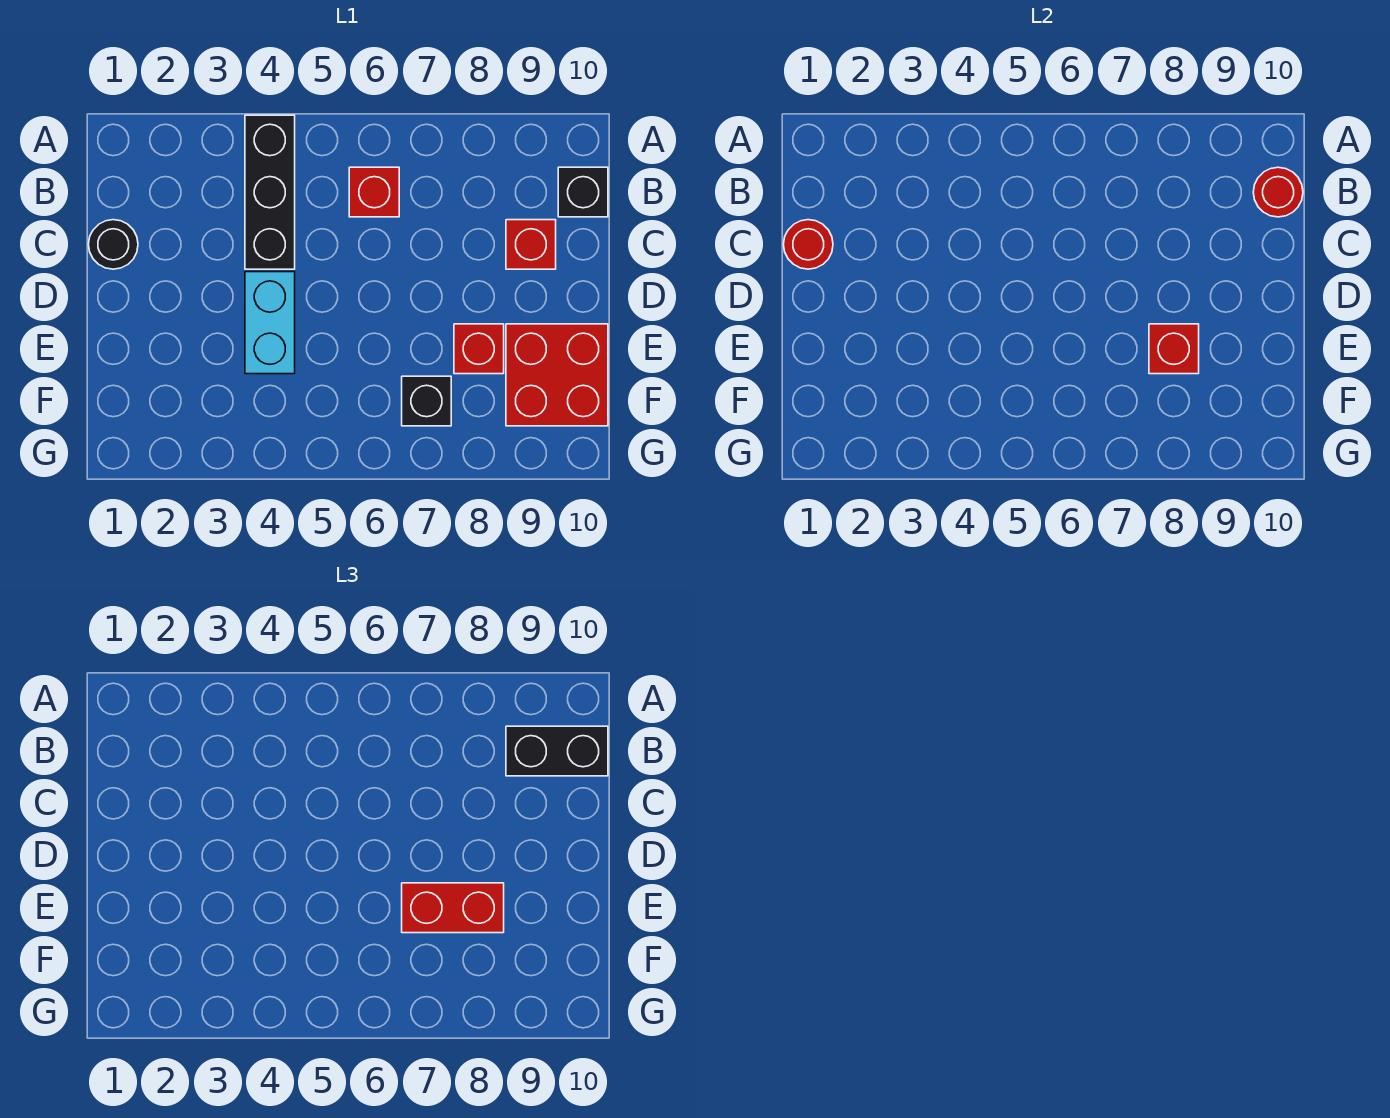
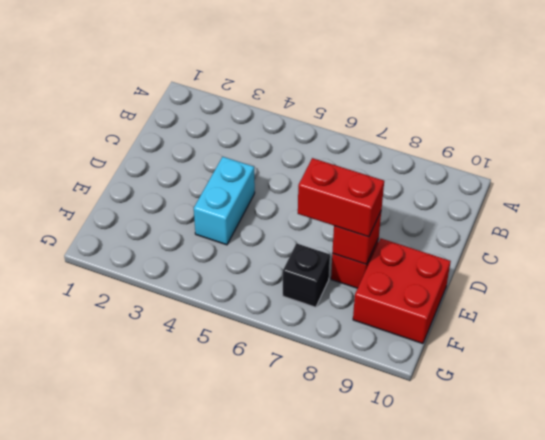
none -> black 1x3 brick [245,115,295,269]
none -> red 1x1 brick [349,167,399,217]
none -> black 1x1 brick [558,167,608,217]

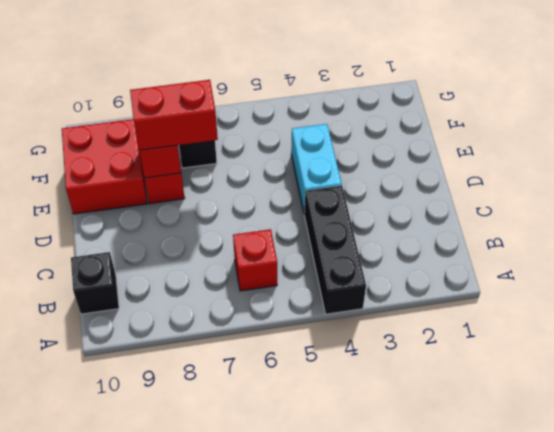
none -> black 1x1 round brick [88,220,138,269]
none -> red 1x1 brick [506,220,556,269]
none -> red 1x1 round brick [1253,167,1303,217]

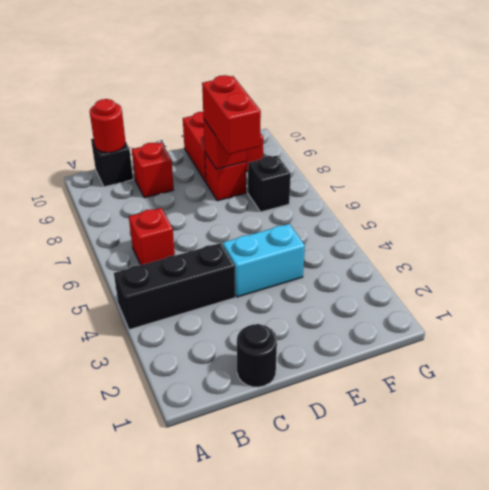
none -> red 1x1 round brick [783,220,833,269]
none -> black 1x2 brick [506,726,608,776]

